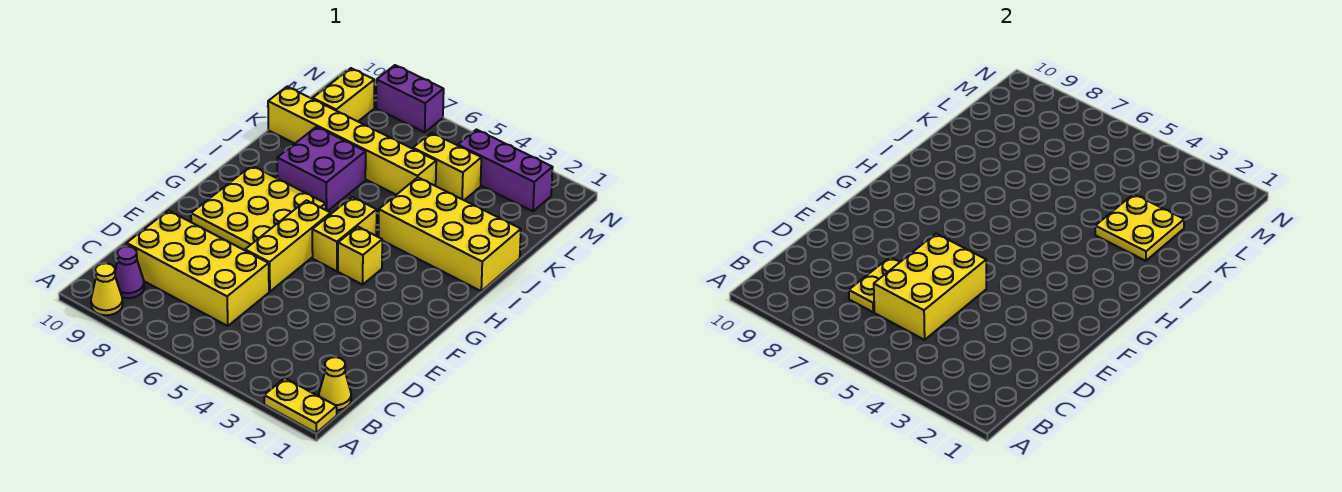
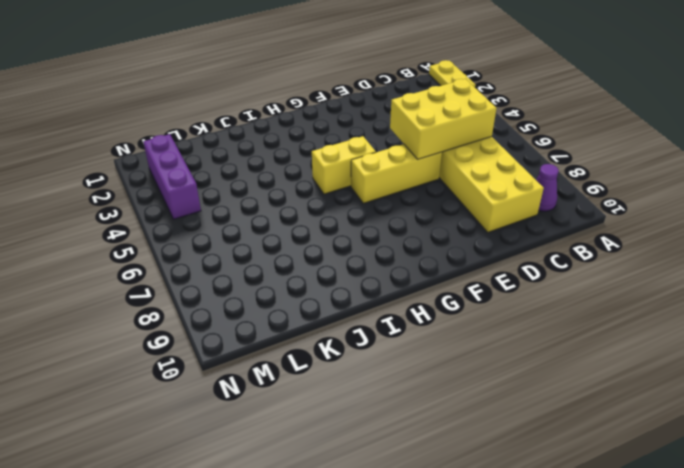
none -> yellow 1x1 cone [91,263,123,315]
none -> yellow 1x1 cone [319,357,351,410]
none -> yellow 3x3 plate [191,166,326,250]

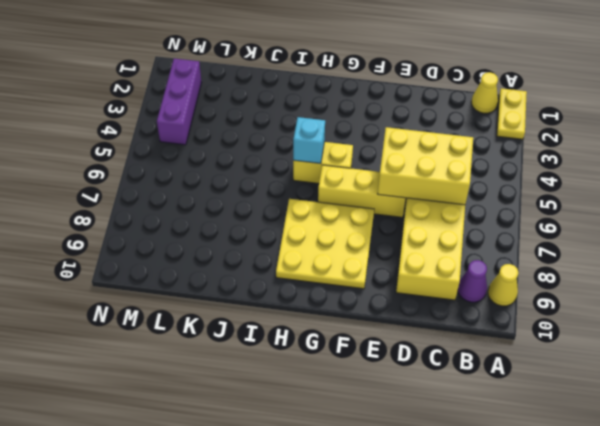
cyan 1x1 brick [293,117,325,164] -> none
none -> yellow 1x1 brick [338,227,382,285]
none -> yellow 2x4 brick [379,178,521,291]
none -> purple 2x2 brick [277,127,366,211]

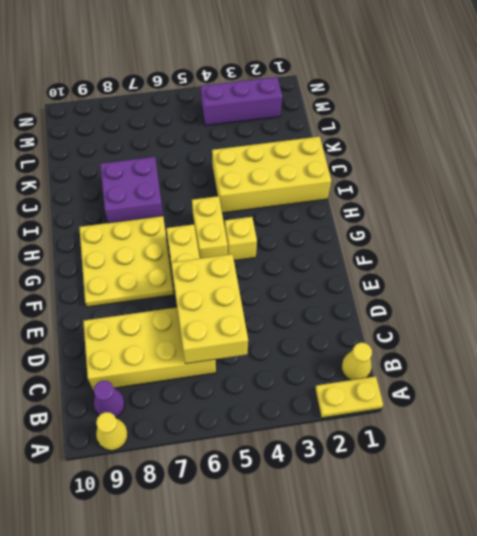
none -> yellow 1x6 brick [268,87,436,195]
none -> yellow 1x2 brick [413,133,481,200]
none -> yellow 1x2 brick [313,68,374,121]

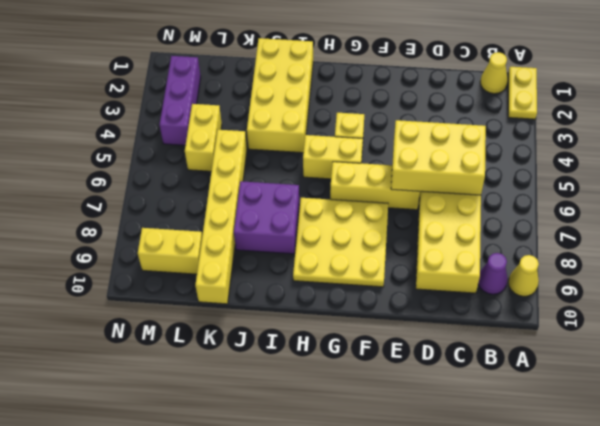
none -> purple 1x2 brick [376,65,444,132]
none -> yellow 1x2 plate [849,257,900,312]
none -> yellow 2x2 plate [1095,194,1184,261]

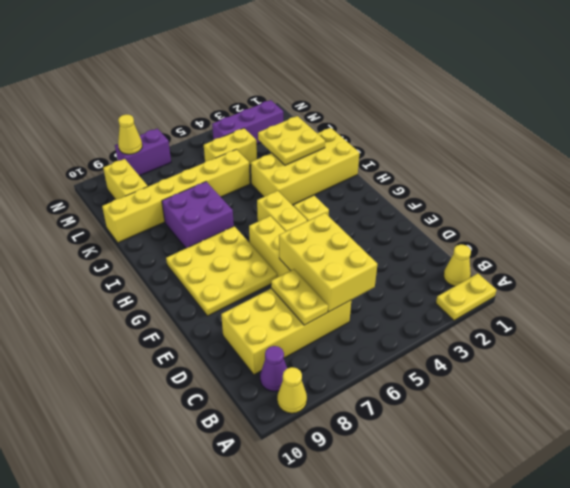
yellow 1x1 cone [118,114,142,154] -> none

